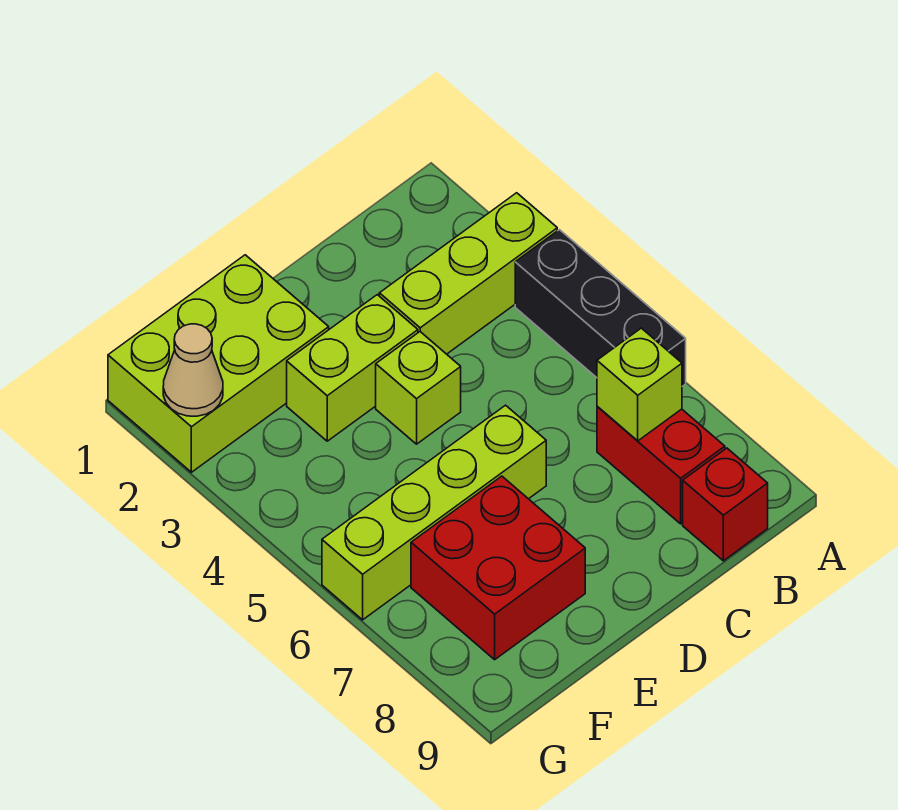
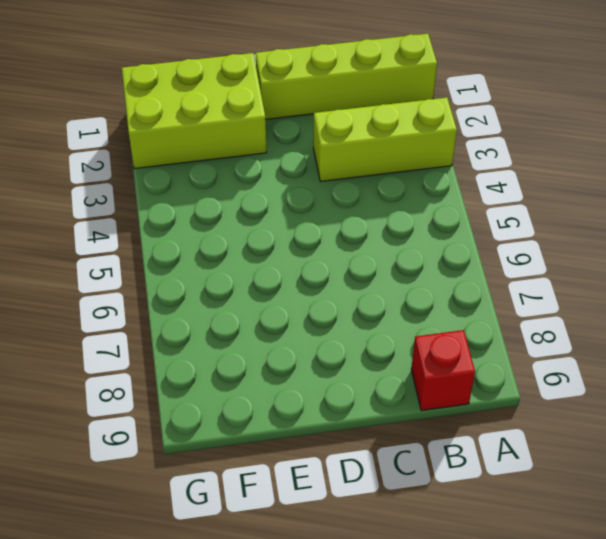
lime 1x4 brick [256,34,437,119] -> lime 1x4 brick moved to [322,405,546,620]
none -> black 1x3 brick [515,230,686,386]
none -> red 1x2 brick [597,406,725,524]

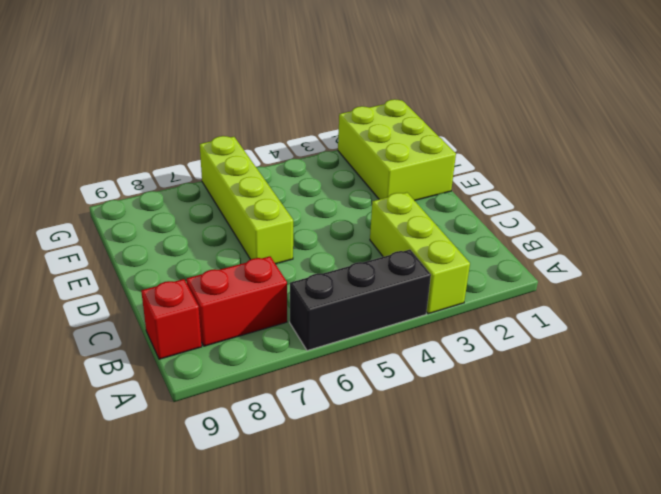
none -> lime 1x2 brick [287,295,418,441]
none -> lime 1x1 brick [376,332,461,444]

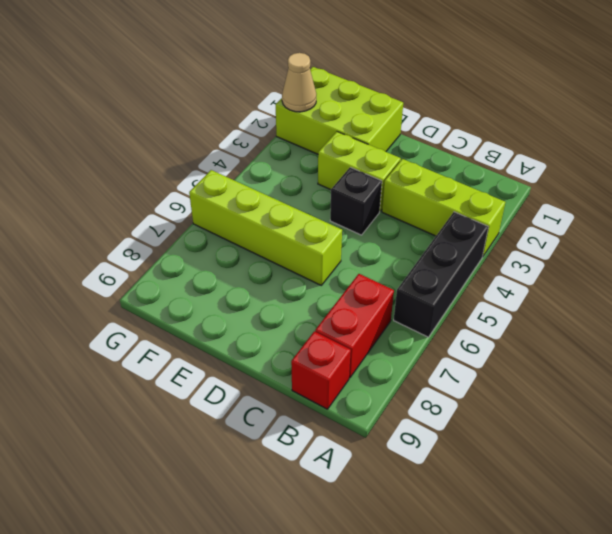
black 1x1 brick [330,167,382,235] -> lime 1x1 brick [376,332,461,444]
none -> red 2x2 brick [411,476,585,660]
none -> lime 1x1 brick [597,328,682,441]

